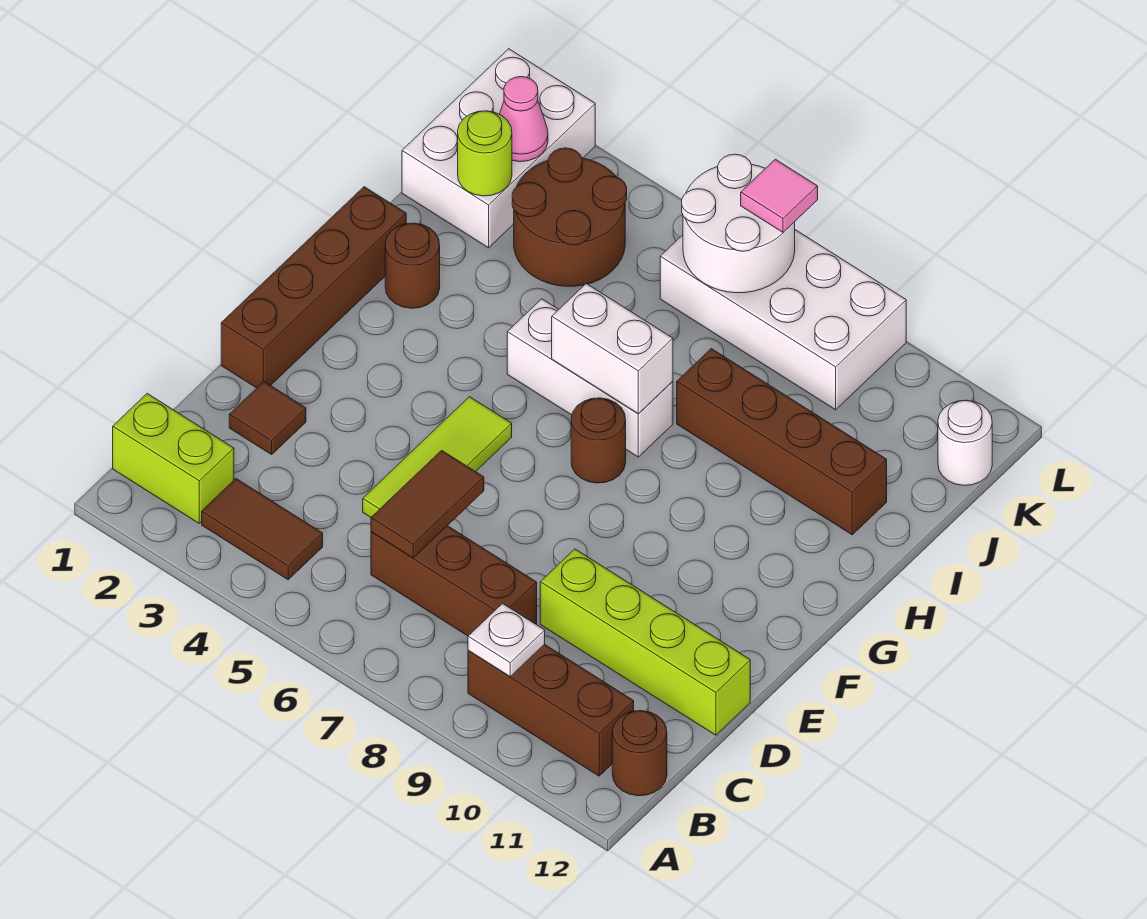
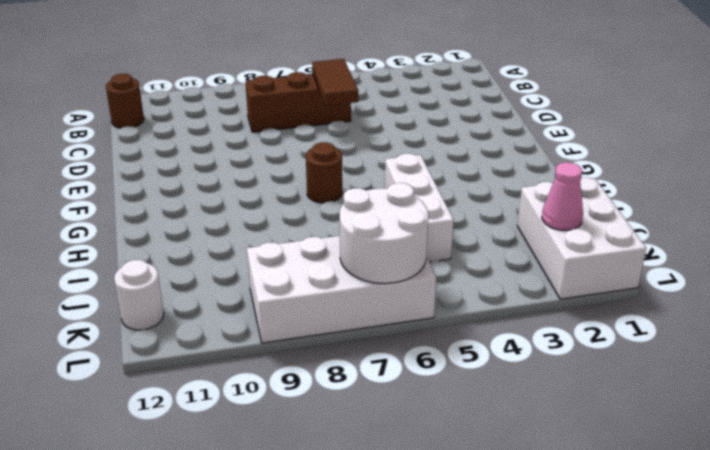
white 1x3 brick [385,154,454,262] -> white 1x3 brick turned to [507,299,673,457]
none -> lime 1x2 brick [113,394,234,523]
none -> brown 1x2 tile [202,479,323,580]
none -> brown 1x3 brick [468,644,634,776]

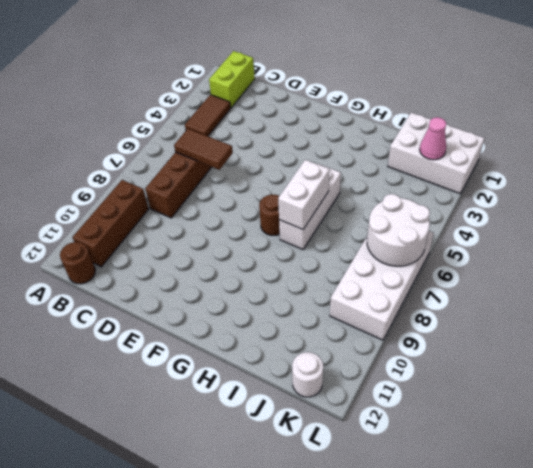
none -> brown 1x1 tile [229,382,306,455]
none -> lime 1x3 tile [363,397,512,517]
none -> lime 1x4 brick [540,549,750,735]

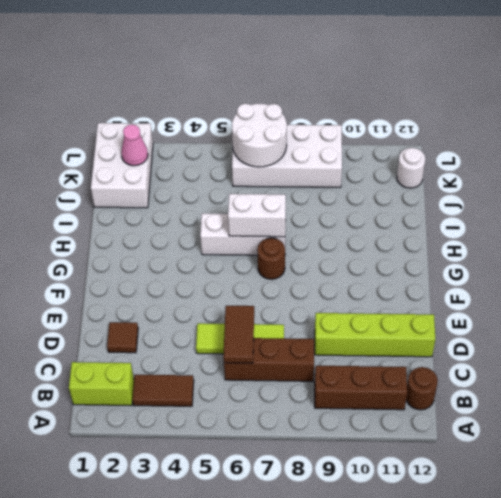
lime 1x3 tile [196,323,284,354] -> lime 1x3 tile turned to [363,397,512,517]
none -> brown 1x4 brick [221,187,406,388]
none -> brown 1x1 round brick [385,223,440,308]
none -> brown 1x4 brick [677,349,887,535]

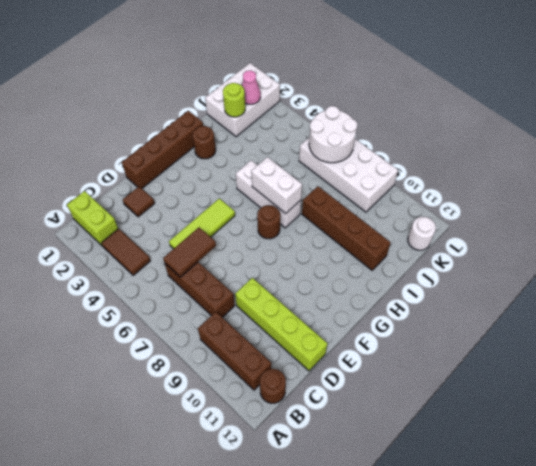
none -> brown 2x2 round brick [512,148,627,286]
none -> white 1x1 plate [468,604,545,676]
none -> pink 1x1 tile [741,159,818,232]

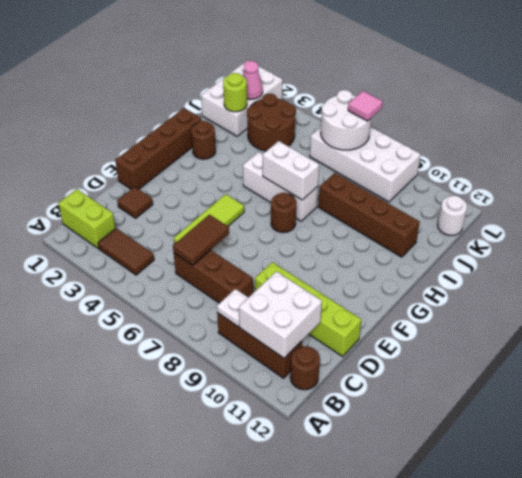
white 2x2 brick [239,271,322,358] -> none

